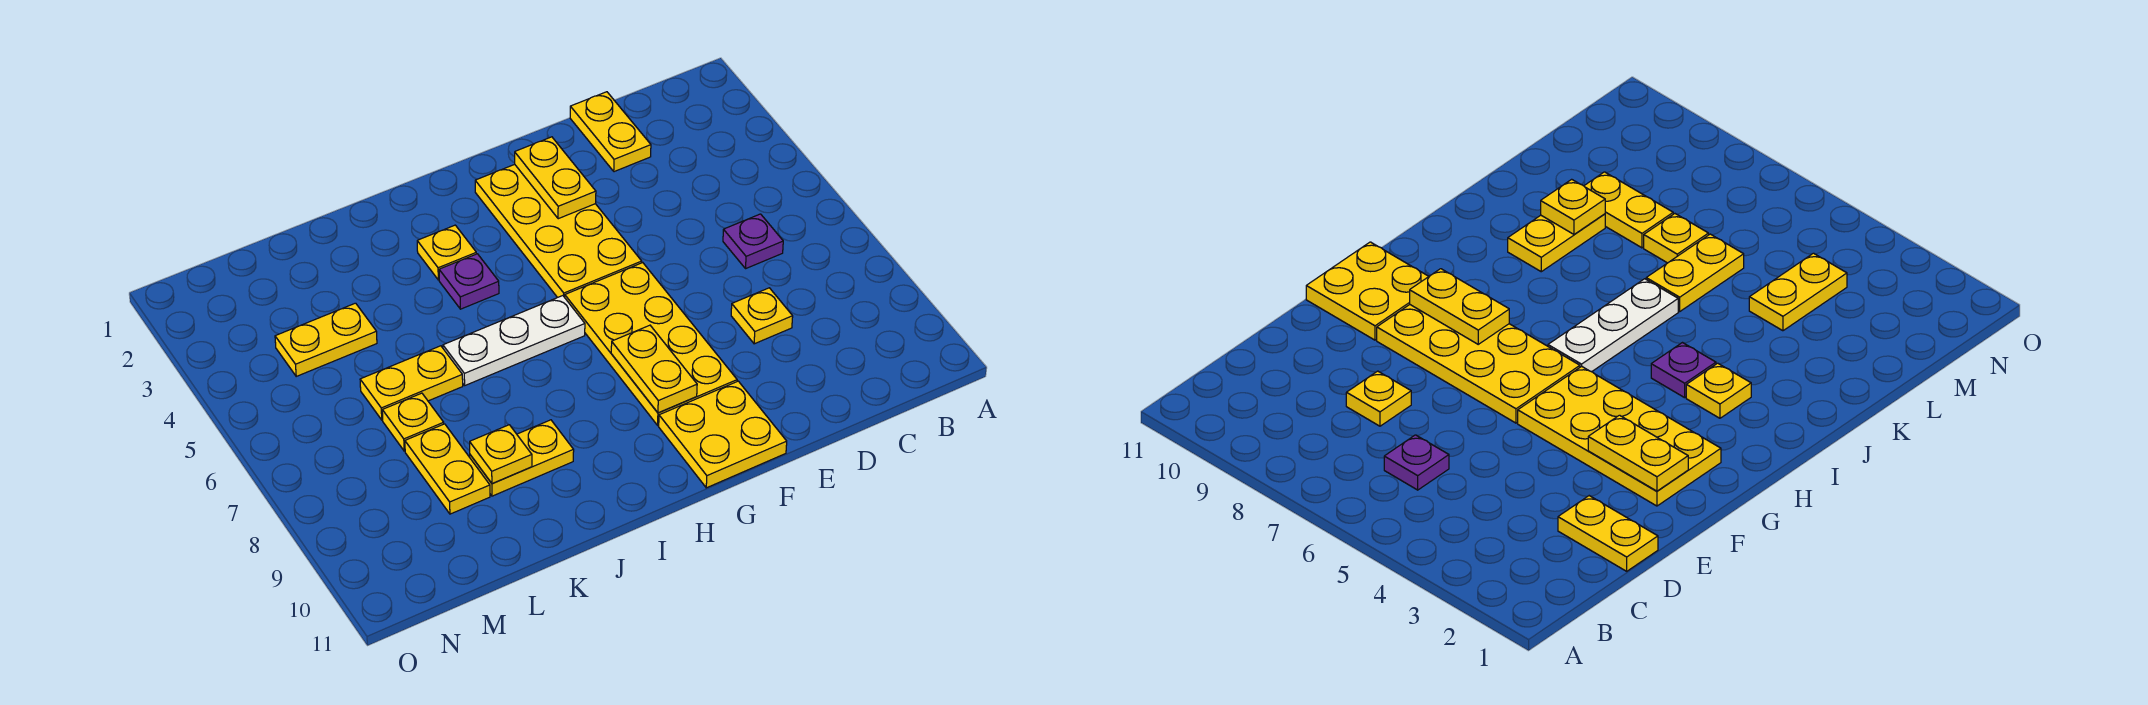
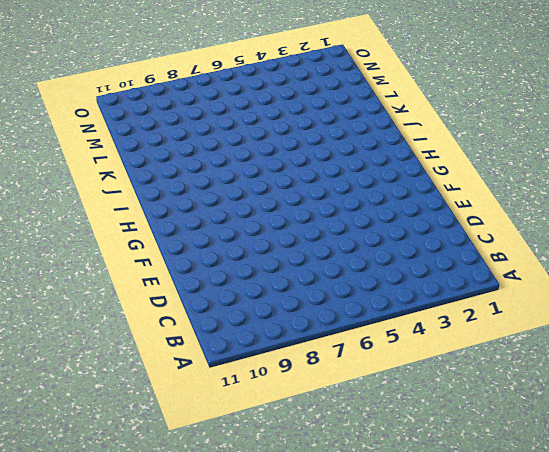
none -> purple 1x1 plate [723,214,783,268]
none -> yellow 1x2 plate [570,92,651,172]
none -> yellow 1x1 plate [731,288,793,344]

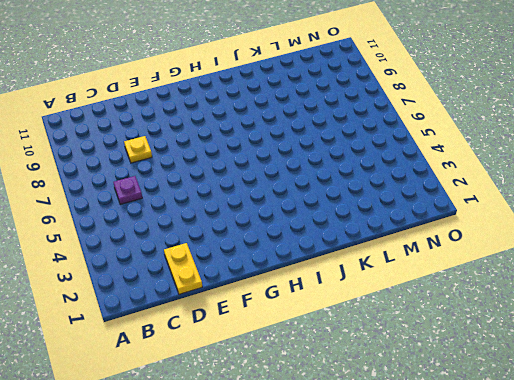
none -> yellow 2x4 plate [475,164,642,298]
none -> yellow 2x4 plate [565,263,737,425]
none -> yellow 2x2 plate [659,381,787,488]

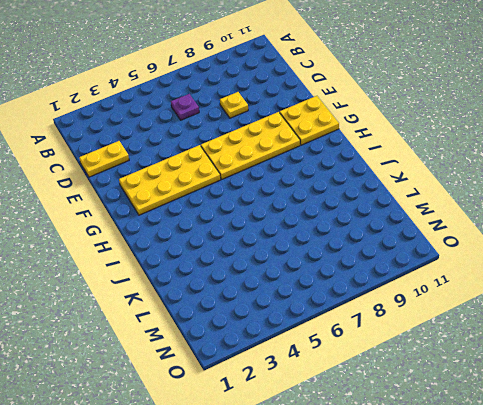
none -> white 1x3 plate [443,296,585,385]
none -> yellow 1x1 plate [417,225,476,280]
none -> purple 1x1 plate [439,254,499,309]

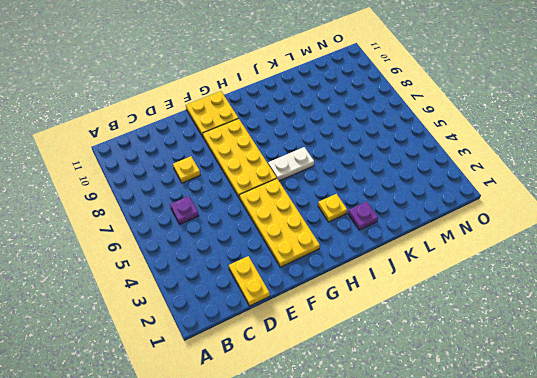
white 1x2 plate [268,147,314,181] -> white 1x3 plate [443,296,585,385]
purple 1x1 plate [348,202,378,230] -> purple 1x1 plate moved to [439,254,499,309]
none -> yellow 1x2 plate [470,420,574,496]
none -> yellow 1x2 plate [360,346,463,420]
none -> yellow 1x2 plate [275,303,377,376]

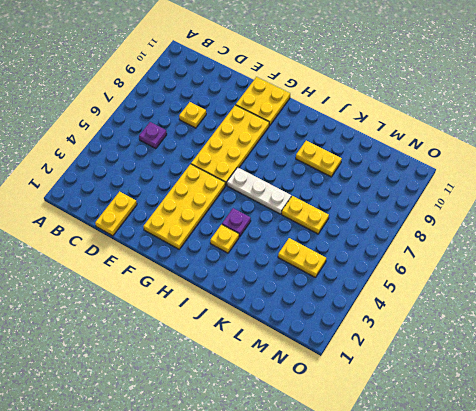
none -> yellow 1x1 plate [382,393,444,451]
none -> yellow 1x2 plate [405,424,490,514]
none -> yellow 1x2 plate [515,137,596,219]

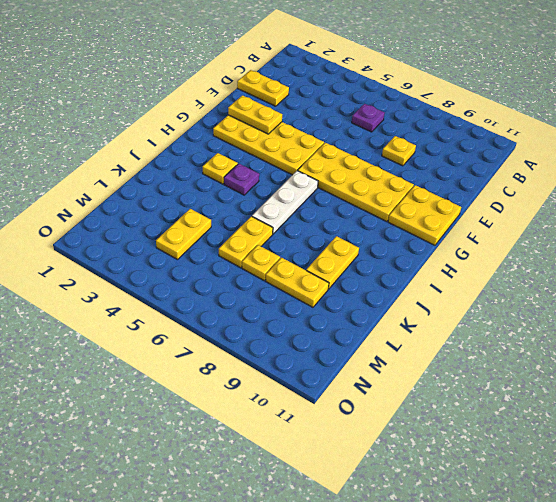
none -> yellow 1x2 plate [611,325,697,413]
none -> yellow 1x1 plate [470,425,532,483]

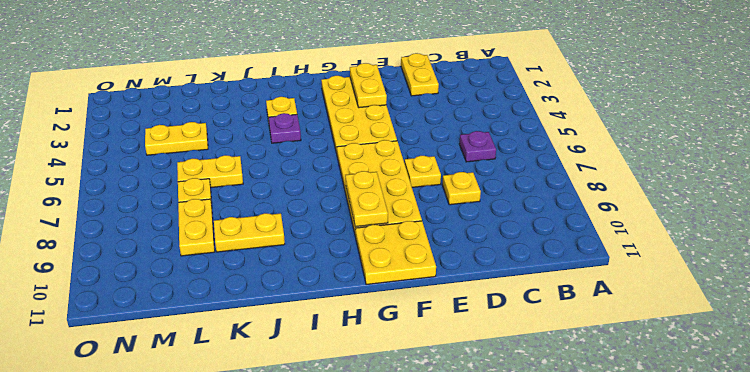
yellow 1x1 plate [405,156,441,187] -> yellow 1x1 plate moved to [470,425,532,483]
none -> white 1x3 plate [443,296,585,385]

